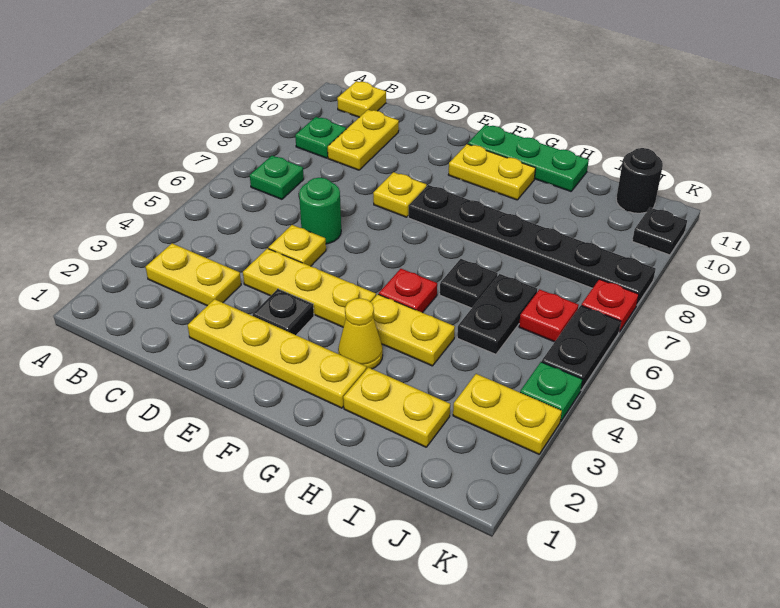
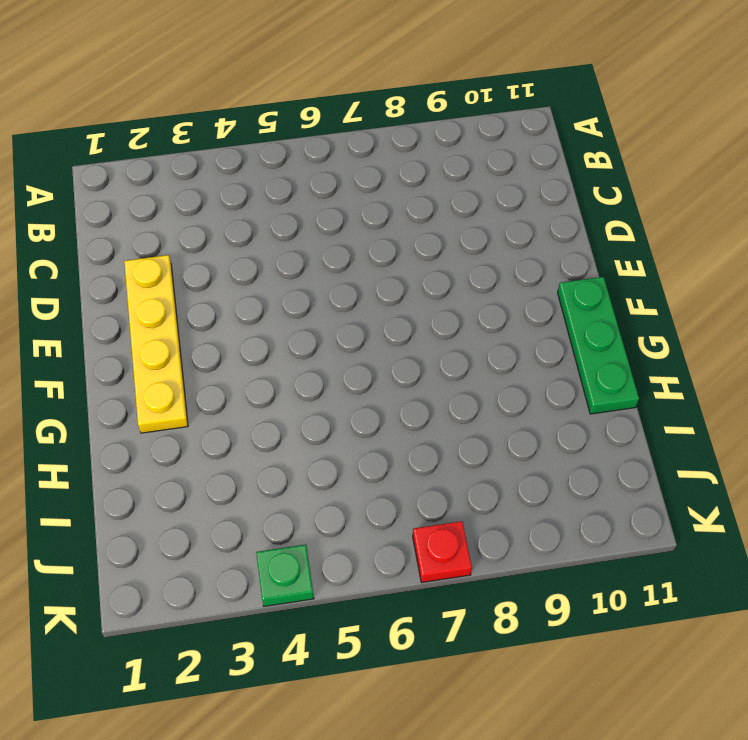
none -> yellow 1x2 plate [146,243,241,306]
none -> green 1x1 plate [250,156,304,199]
none -> green 1x1 plate [295,117,346,158]

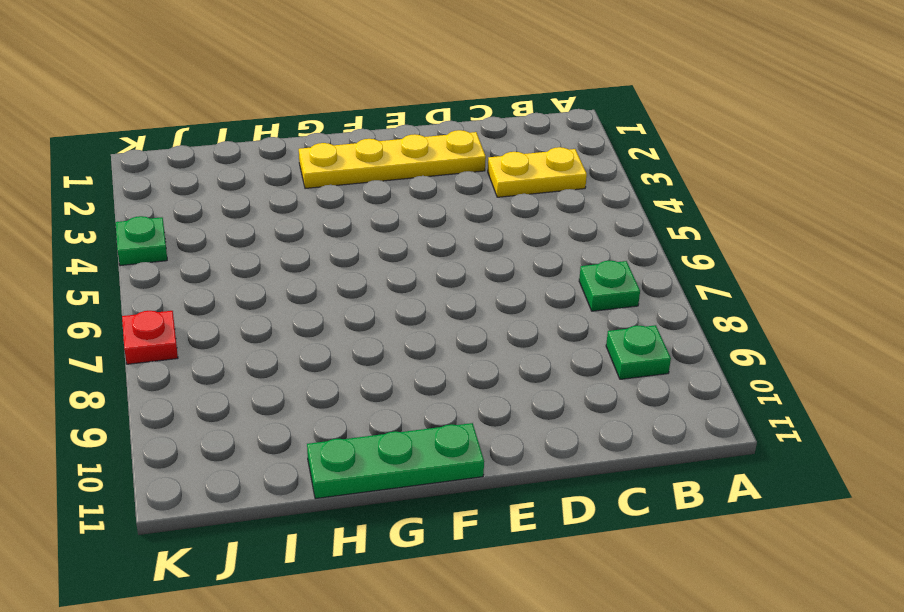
none -> yellow 1x1 plate [337,81,386,117]
none -> yellow 1x2 plate [328,110,399,170]
none -> yellow 1x3 plate [243,248,376,327]

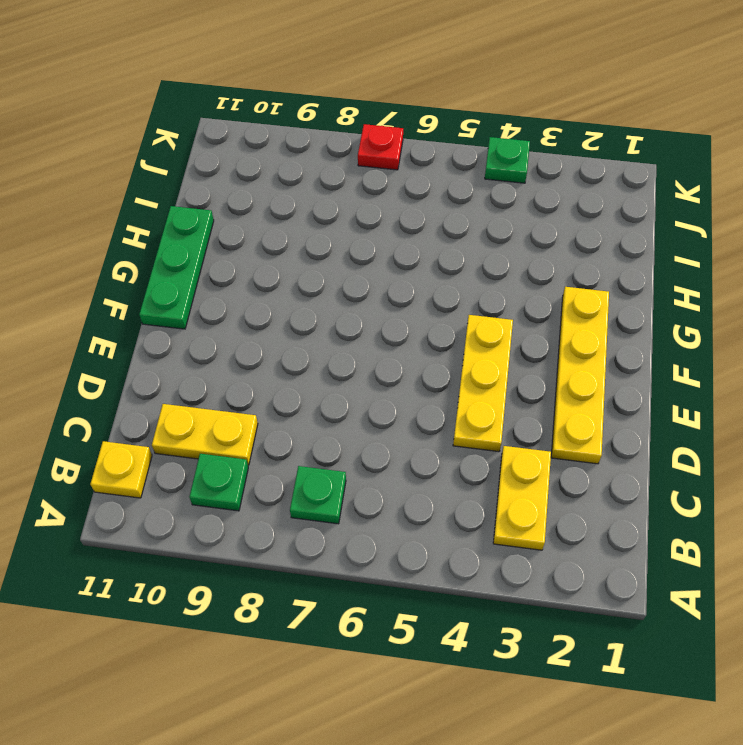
none -> yellow 1x1 plate [268,225,326,266]
none -> green 1x1 round brick [299,178,341,244]
none -> black 1x1 plate [253,289,314,335]

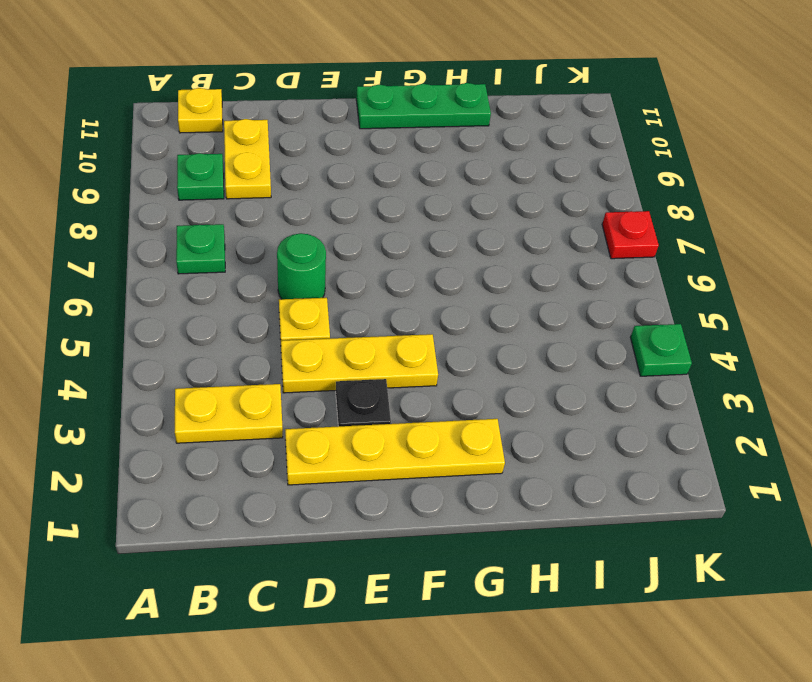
none -> yellow 1x1 plate [373,172,427,217]
none -> black 1x6 plate [408,185,656,305]
none -> yellow 1x2 plate [448,144,536,200]

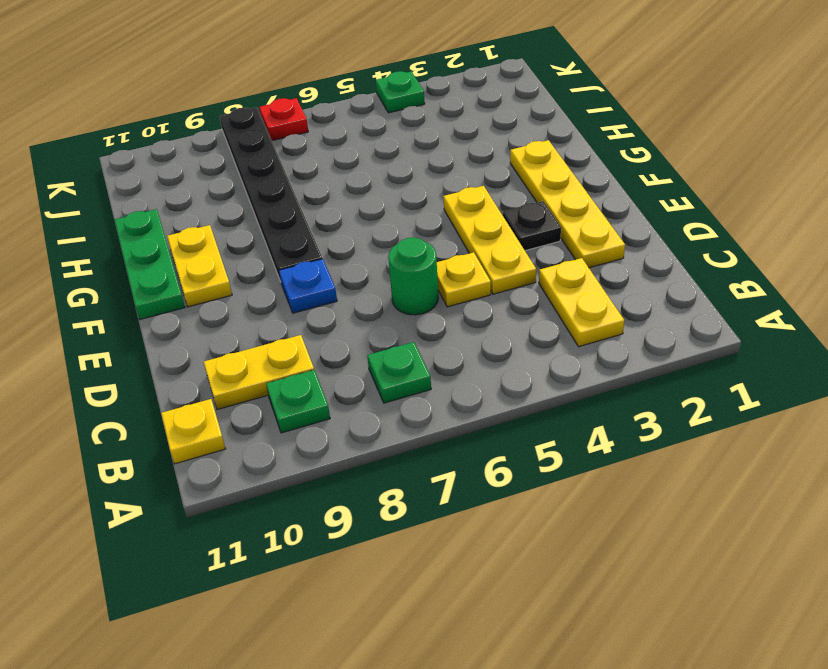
blue 1x1 plate [279,259,337,313] -> yellow 1x1 plate [373,172,427,217]
none -> yellow 1x1 cone [338,298,383,369]
none -> yellow 1x2 plate [371,294,455,366]
none -> red 1x1 plate [379,269,437,313]

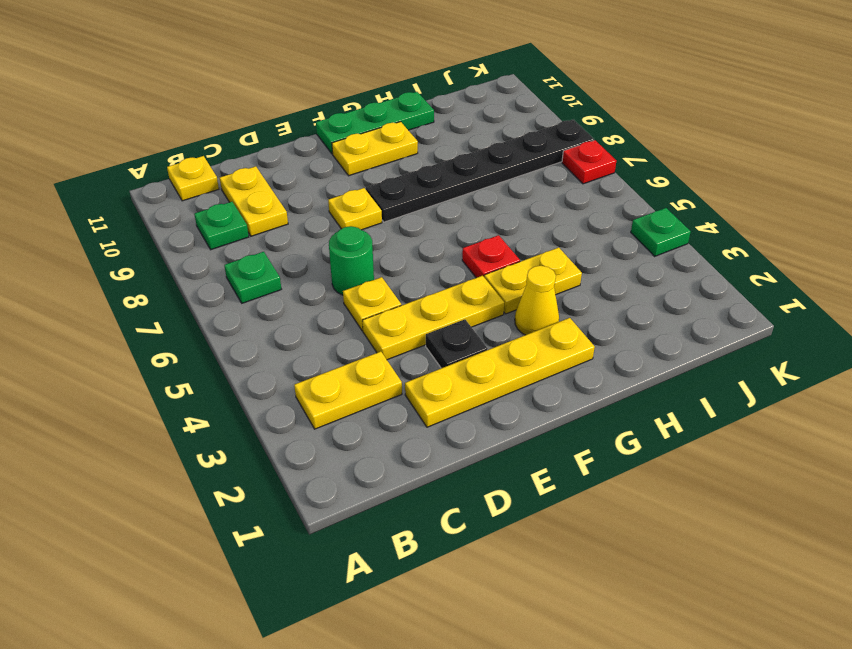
none -> yellow 1x2 plate [343,367,450,447]
none -> black 1x1 plate [440,259,498,308]
none -> black 1x2 plate [457,274,537,354]

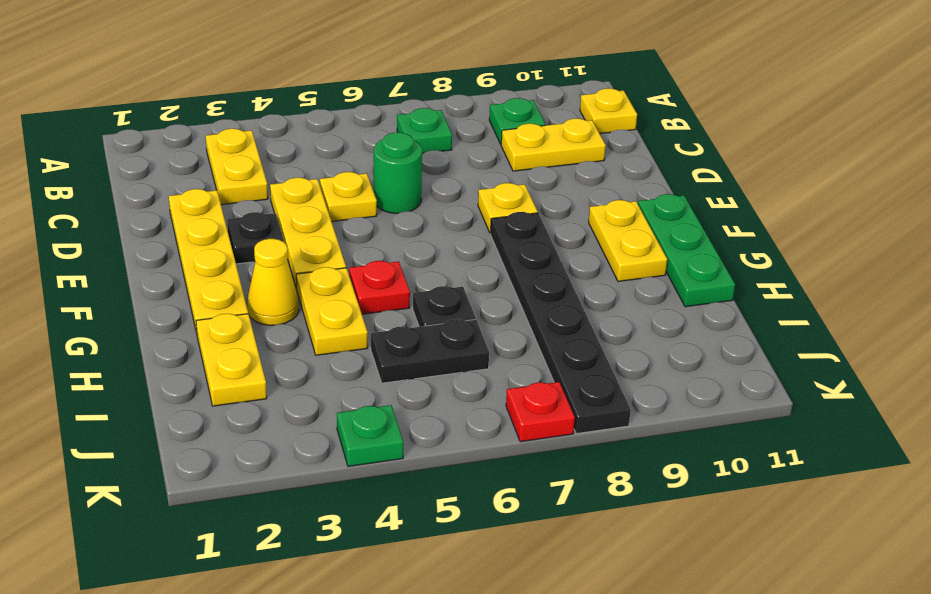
none -> yellow 1x2 plate [453,374,562,454]
none -> red 1x1 plate [519,289,579,342]
none -> black 1x1 round brick [616,148,663,213]

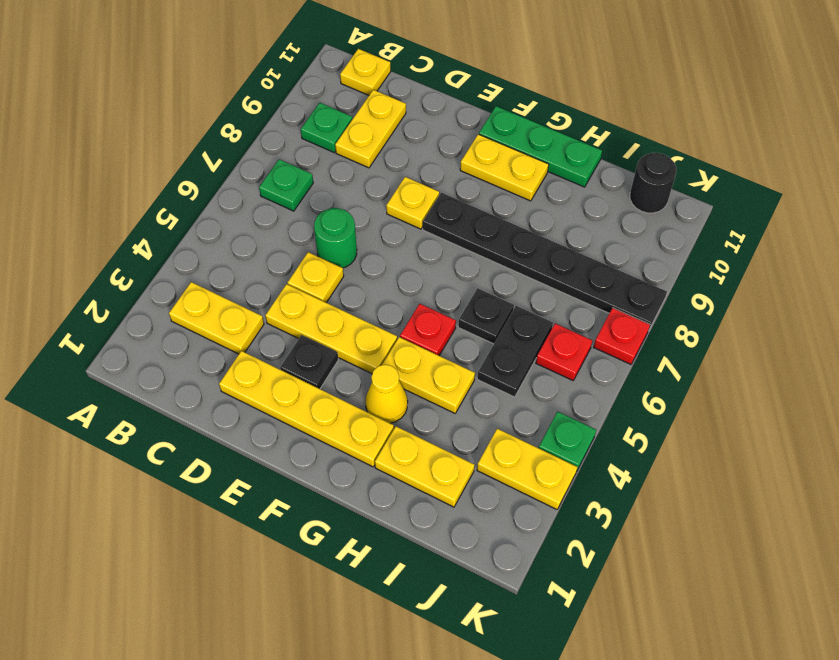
none -> black 1x2 plate [542,306,621,390]
none -> black 1x1 plate [632,207,687,255]

